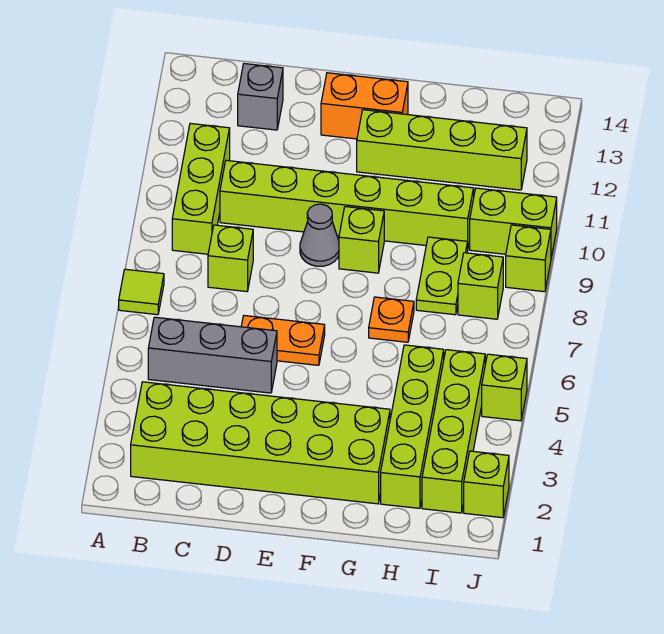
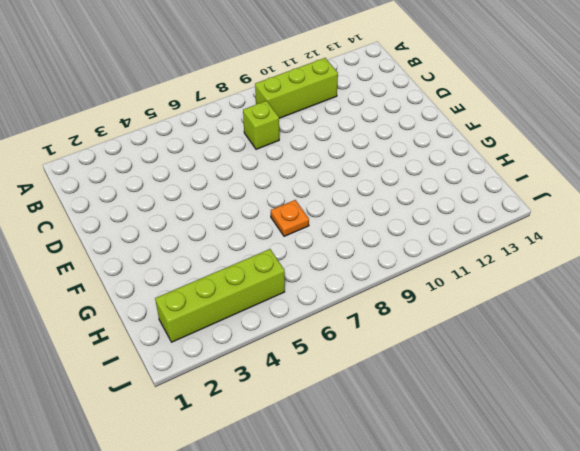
none -> lime 1x1 tile [119,269,164,315]
none -> lime 2x6 brick [131,382,390,504]
none -> grey 1x3 brick [148,317,277,393]

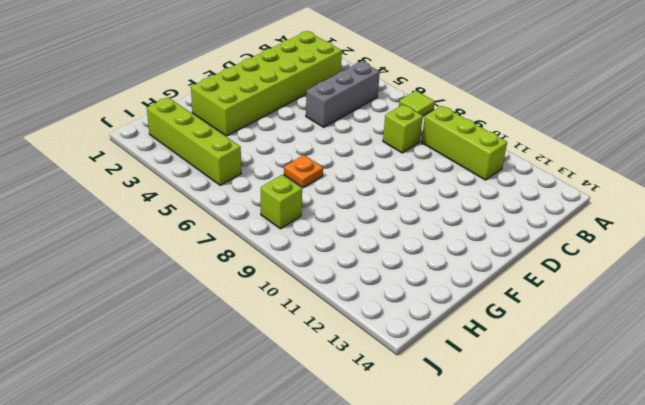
none -> lime 1x6 brick [220,160,474,247]
none -> grey 1x1 brick [238,64,283,130]
none -> orange 1x2 plate [241,316,325,365]

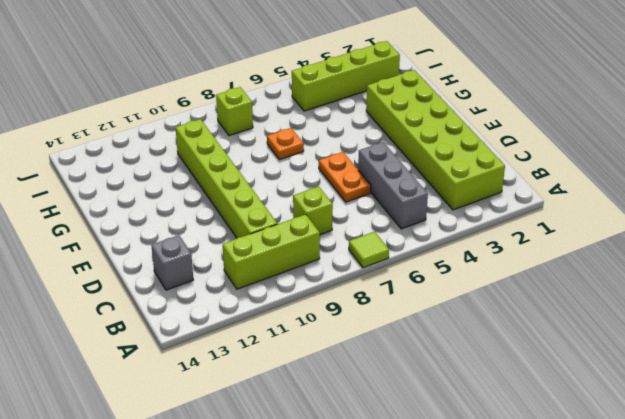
none -> grey 1x1 cone [300,204,339,266]
none -> orange 1x2 brick [321,73,408,139]
none -> lime 1x1 brick [339,207,384,273]

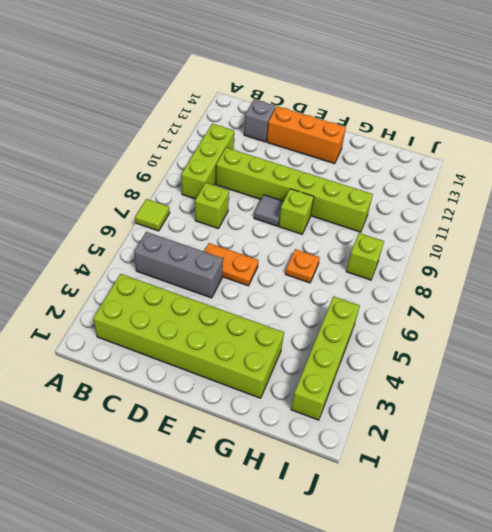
orange 1x3 brick [267,106,346,164] -> orange 1x2 brick [321,73,408,139]
grey 1x1 tile [254,195,283,226] -> grey 1x1 cone [300,204,339,266]
none -> lime 1x4 brick [357,110,527,190]
none -> lime 1x4 brick [381,345,444,508]
none -> lime 1x2 plate [416,237,468,315]

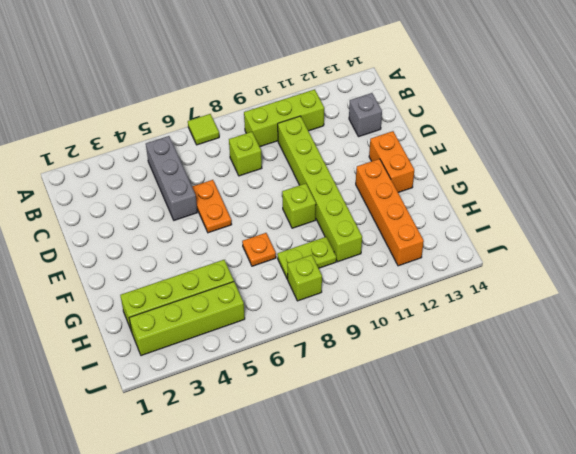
orange 1x4 brick [356,159,424,266] -> lime 1x4 brick [357,110,527,190]
none -> lime 2x6 brick [131,382,390,504]
none -> grey 1x1 cone [300,204,339,266]
none -> lime 1x2 brick [470,188,557,257]

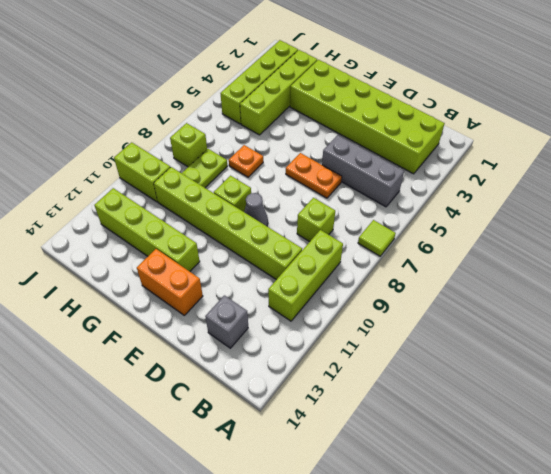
none -> lime 1x1 brick [464,451,509,518]
none -> lime 1x1 brick [482,354,527,421]
none -> lime 1x1 brick [506,225,551,292]

